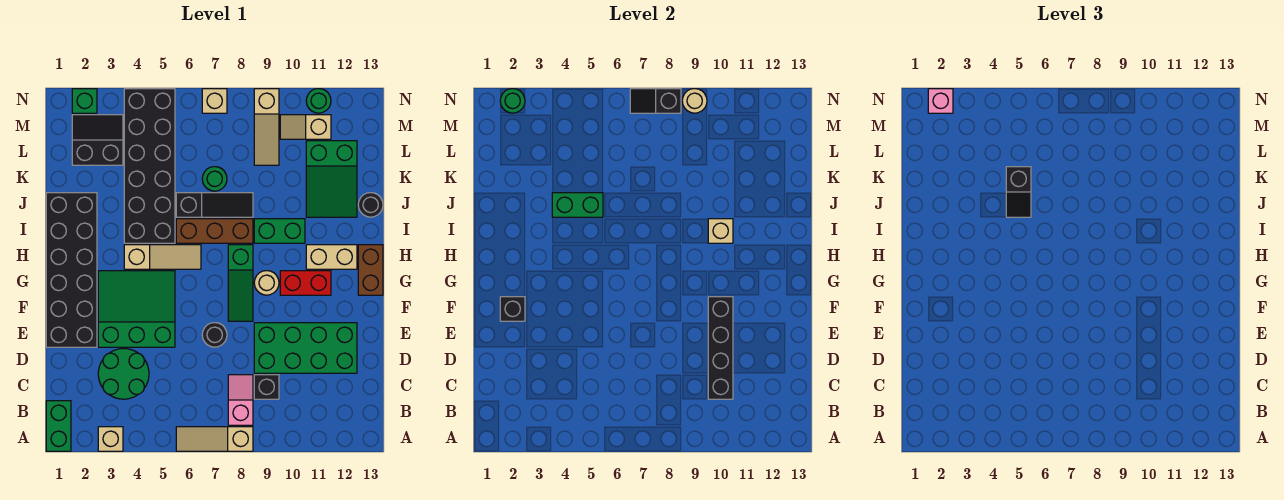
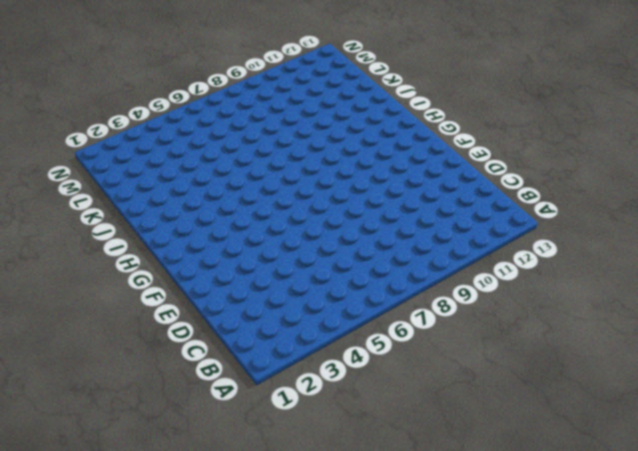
none -> green 1x2 brick [46,401,71,451]
none -> tan 1x1 brick [98,427,123,451]
none -> tan 1x3 slope [176,427,253,451]
none -> pink 1x2 slope [228,375,253,425]

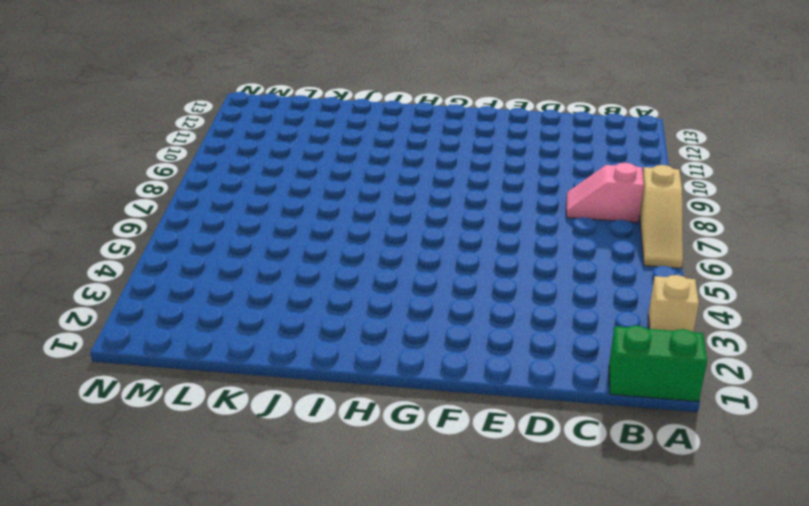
none -> green 2x2 round brick [98,349,149,399]
none -> black 1x1 brick [254,375,279,399]
none -> green 2x4 brick [254,323,357,373]
none -> black 2x6 brick [46,193,97,347]

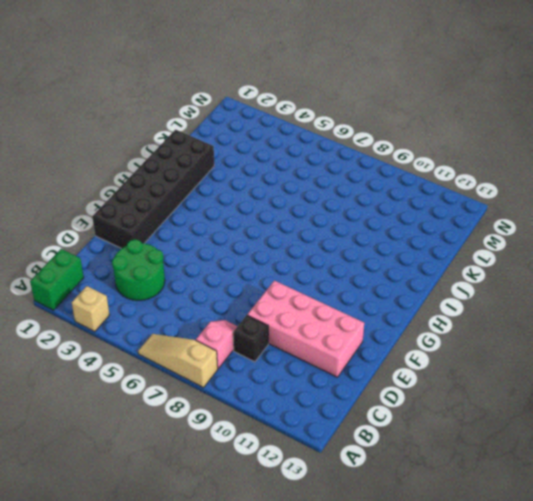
pink 2x4 brick [247,281,364,377] -> green 2x4 brick [254,323,357,373]
none -> green 3x3 slope [98,271,175,347]
none -> black 1x1 round brick [202,323,227,347]
none -> green 1x3 slope [228,245,253,321]
none -> tan 1x1 round brick [254,271,279,295]

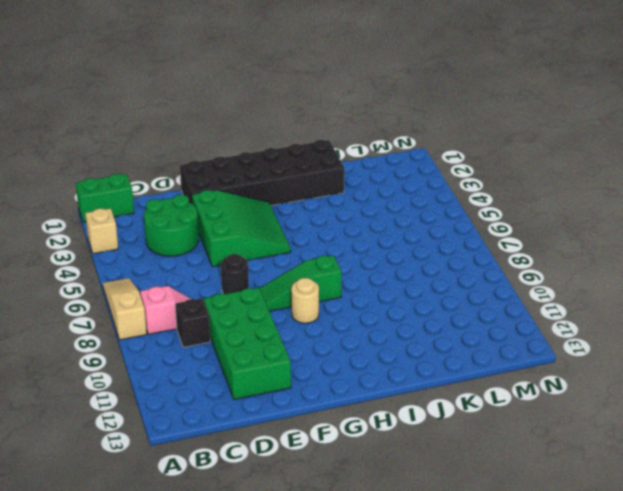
none -> red 1x2 brick [280,271,331,295]
none -> brown 1x2 brick [358,245,383,295]
none -> tan 1x3 slope [124,245,201,269]
none -> tan 1x2 brick [306,245,357,269]

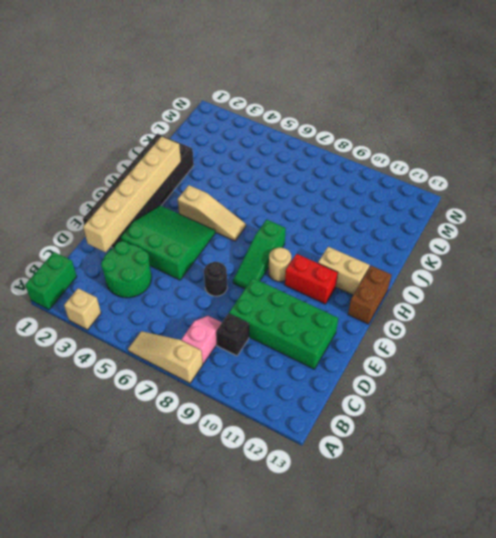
tan 1x6 brick [83,137,181,252] -> black 1x1 brick [500,297,525,321]
none -> black 2x6 brick [124,89,175,243]
none -> brown 1x3 brick [176,219,253,243]
none -> green 1x2 brick [254,219,305,243]
none -> black 1x3 slope [176,193,253,217]

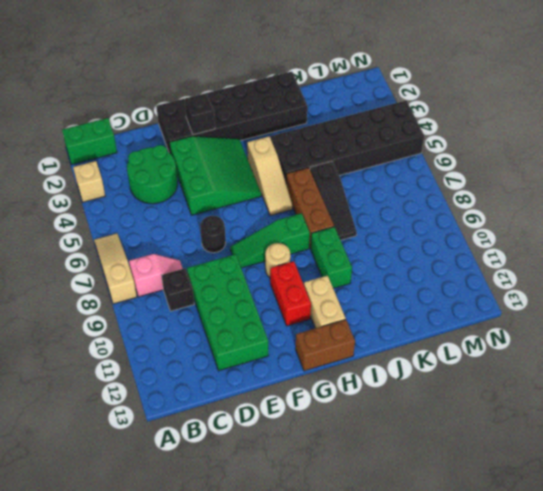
none -> green 2x3 slope [306,141,357,217]
none -> black 1x1 round brick [358,193,383,217]
none -> green 1x1 round brick [202,167,227,191]
none -> black 2x2 slope [72,115,123,165]

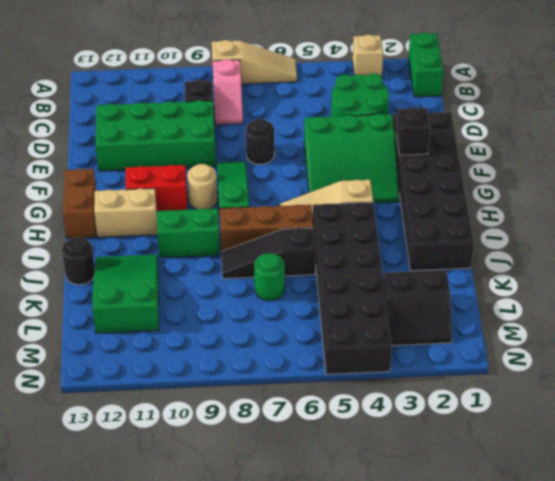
none -> tan 1x3 slope [254,89,279,165]
none -> tan 1x2 slope [280,115,331,139]
none -> green 1x1 brick [72,89,97,113]
none -> tan 1x1 brick [202,89,227,113]

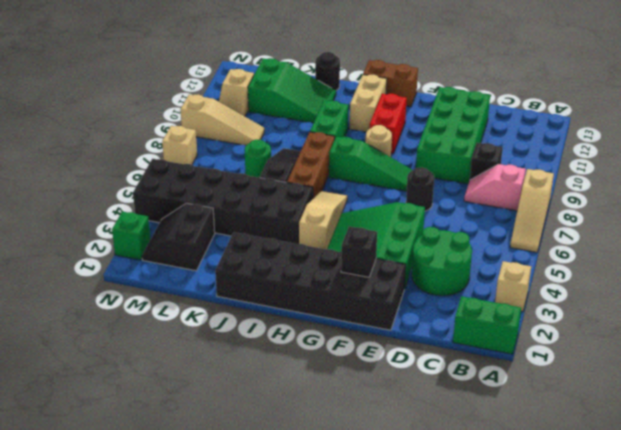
none -> green 1x1 round brick [306,89,331,113]
none -> black 1x4 brick [708,297,733,399]
none -> tan 1x1 brick [708,219,733,243]
none -> green 1x2 brick [552,193,603,217]

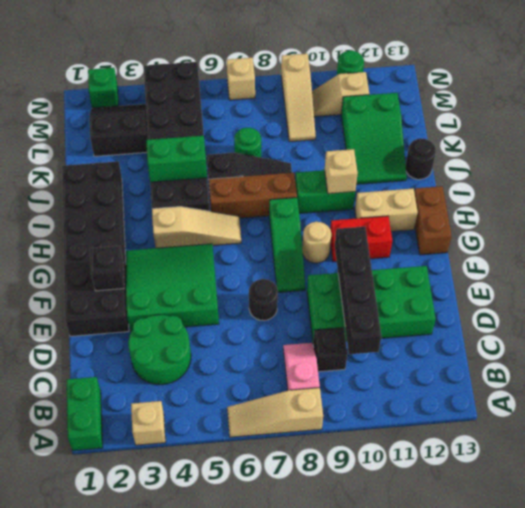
none -> green 1x1 round brick [500,89,525,113]
none -> black 1x2 slope [630,89,681,113]
none -> tan 1x1 round brick [682,89,707,113]
none -> black 1x2 slope [1006,167,1031,217]

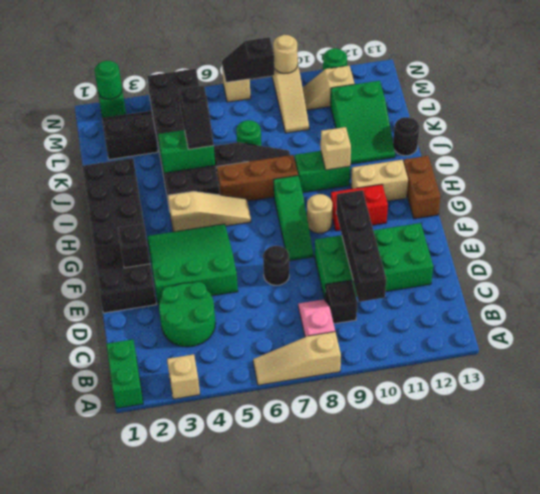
none -> pink 1x1 brick [928,89,953,113]

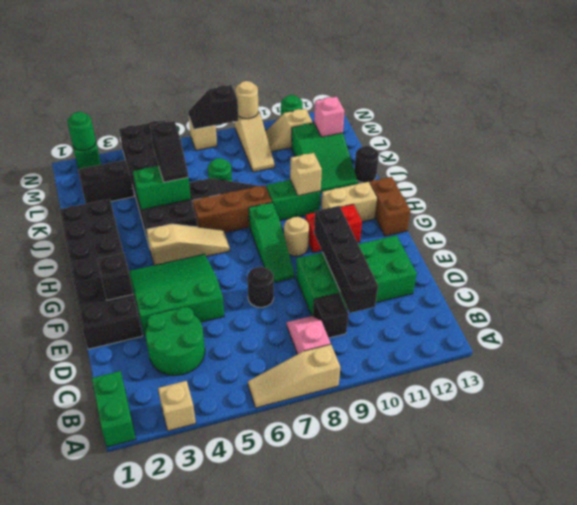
pink 1x1 brick [314,97,345,137] -> pink 1x1 brick moved to [928,89,953,113]

